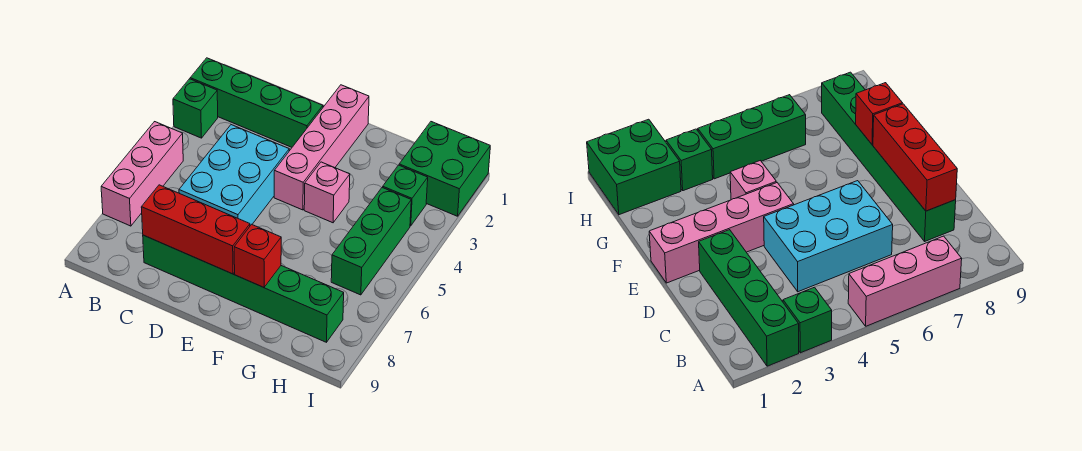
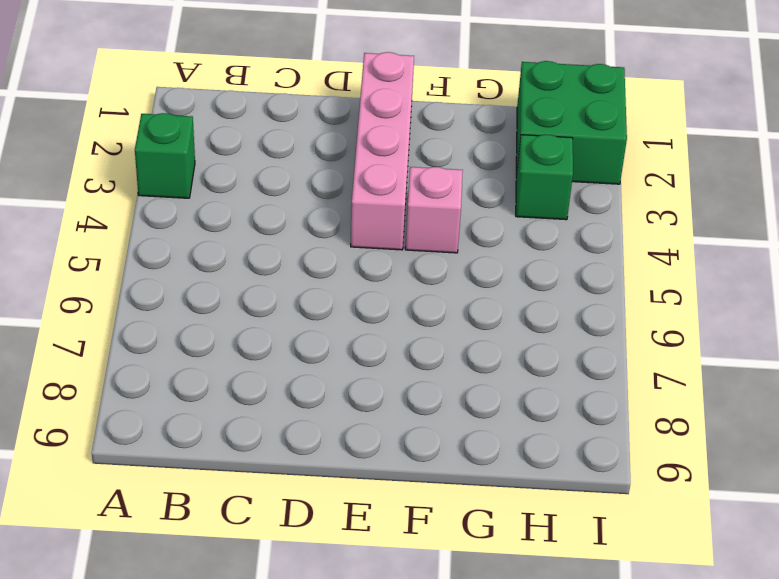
none -> green 1x4 brick [190,58,323,147]
none -> pink 1x3 brick [101,122,183,226]
none -> cyan 2x3 brick [179,125,289,226]

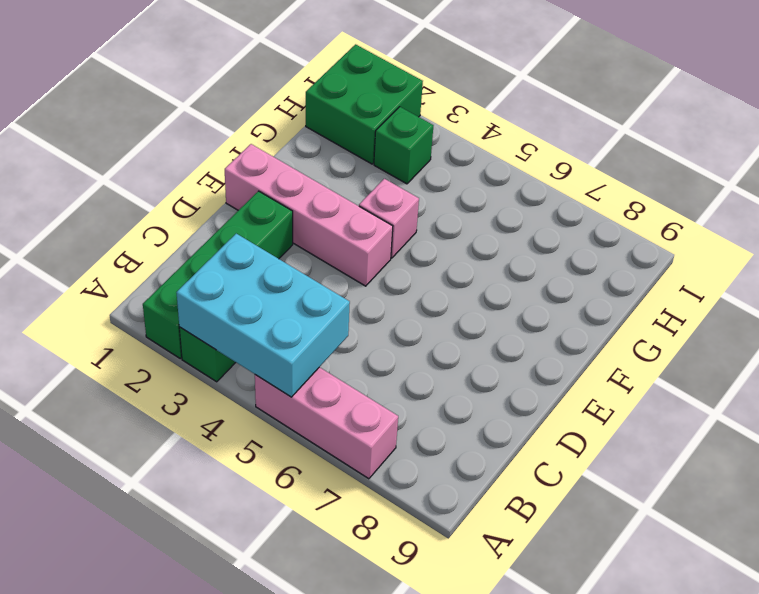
cyan 2x3 brick [176,234,350,397] -> cyan 2x3 brick moved to [179,125,289,226]
none -> green 1x6 brick [143,235,344,342]
none -> green 1x3 brick [331,187,411,295]
none -> red 1x3 brick [141,185,250,274]

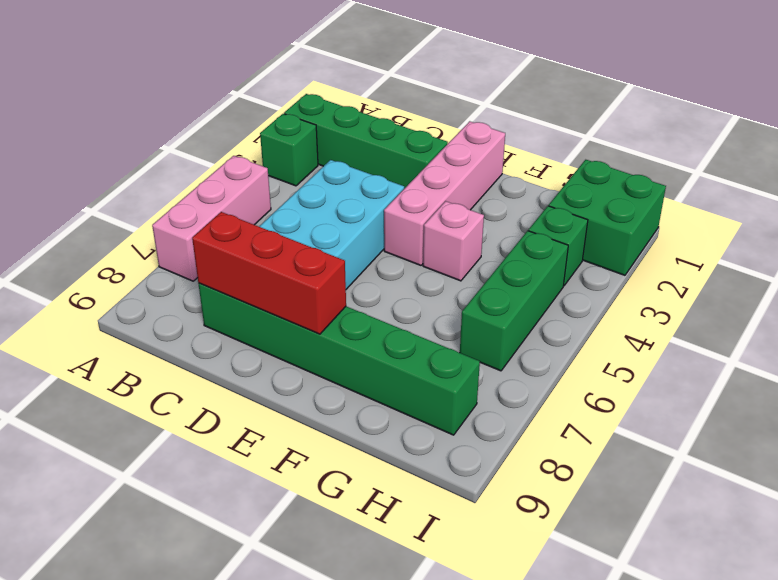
none -> red 1x1 brick [234,224,281,287]

